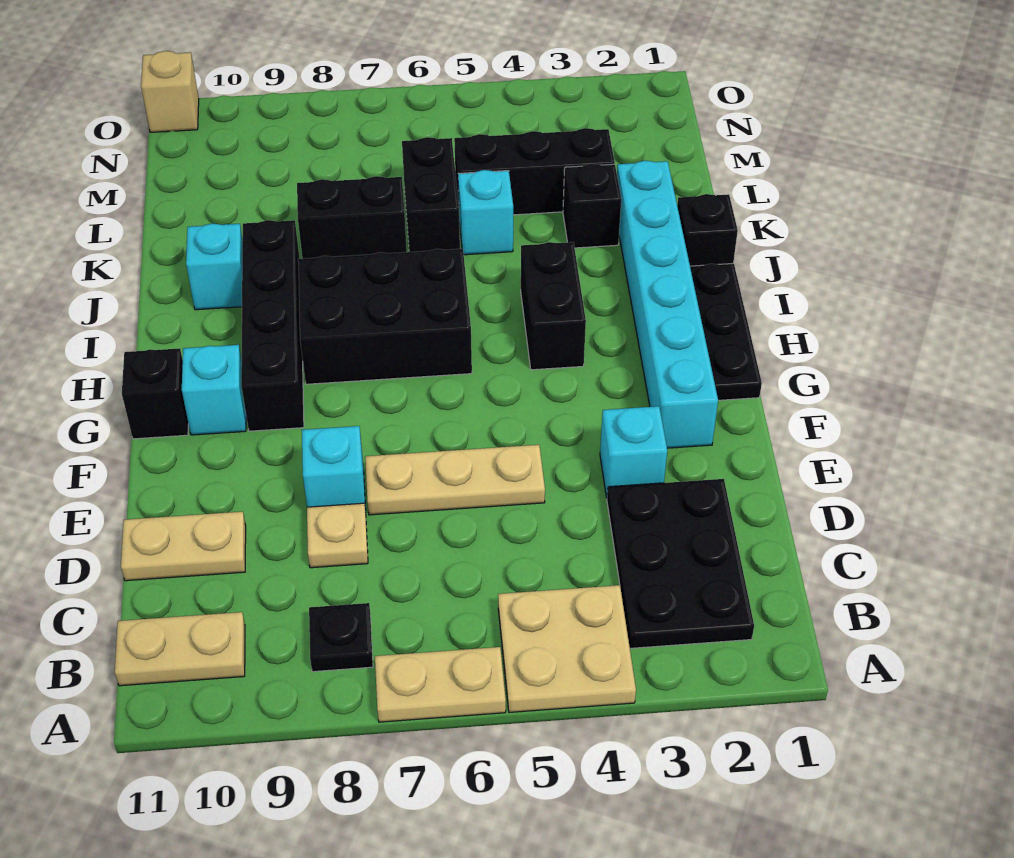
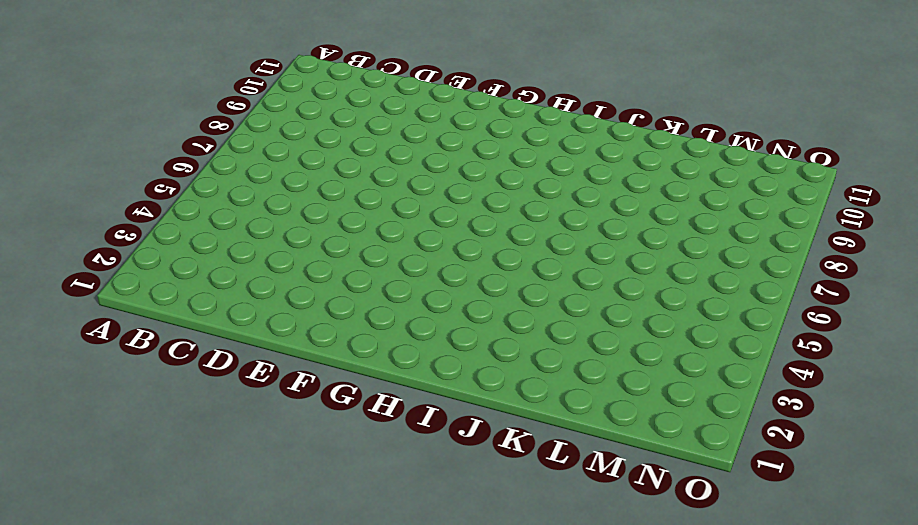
none -> tan 2x2 plate [498,585,636,712]
none -> tan 1x2 plate [375,647,506,722]
none -> black 2x3 plate [607,479,754,648]

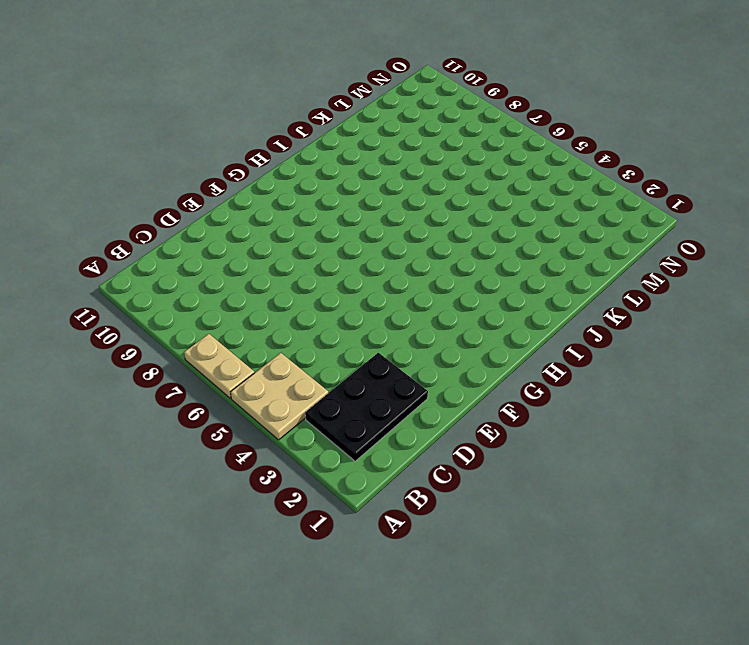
none -> black 1x1 plate [309,603,373,672]
none -> tan 1x2 plate [115,612,245,686]
none -> tan 1x1 plate [307,503,368,568]

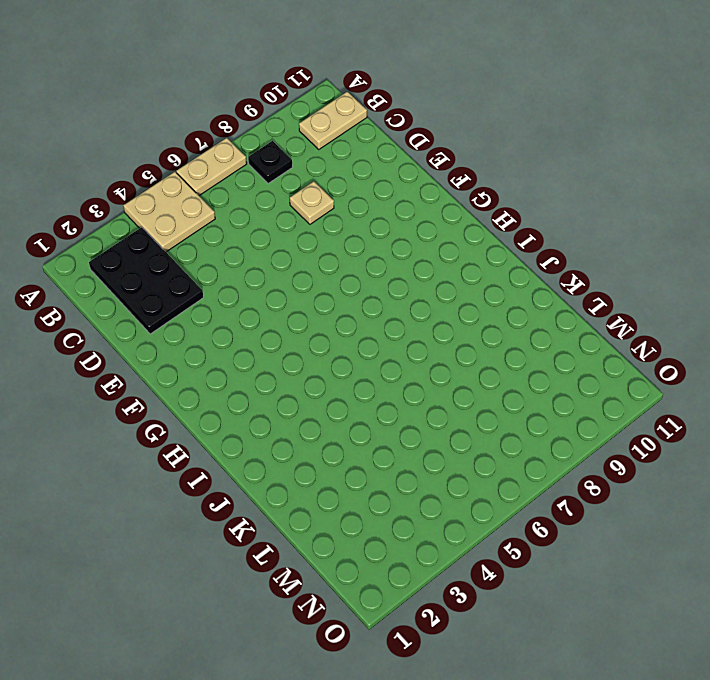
none -> tan 1x2 plate [121,512,246,581]
none -> cyan 1x1 brick [600,406,667,498]
none -> tan 1x3 plate [365,445,545,515]

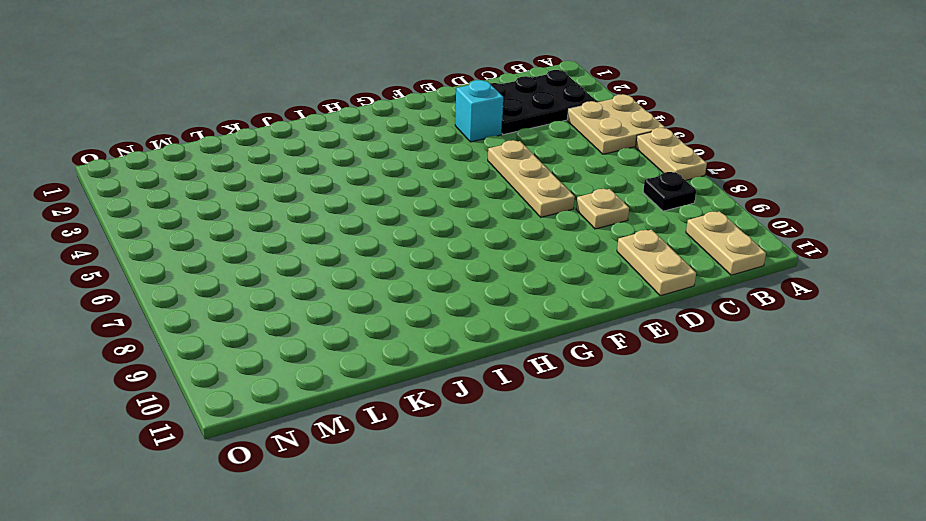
none -> cyan 1x1 brick [302,426,366,511]
none -> cyan 1x6 brick [617,161,718,448]
none -> black 1x3 plate [690,263,762,400]

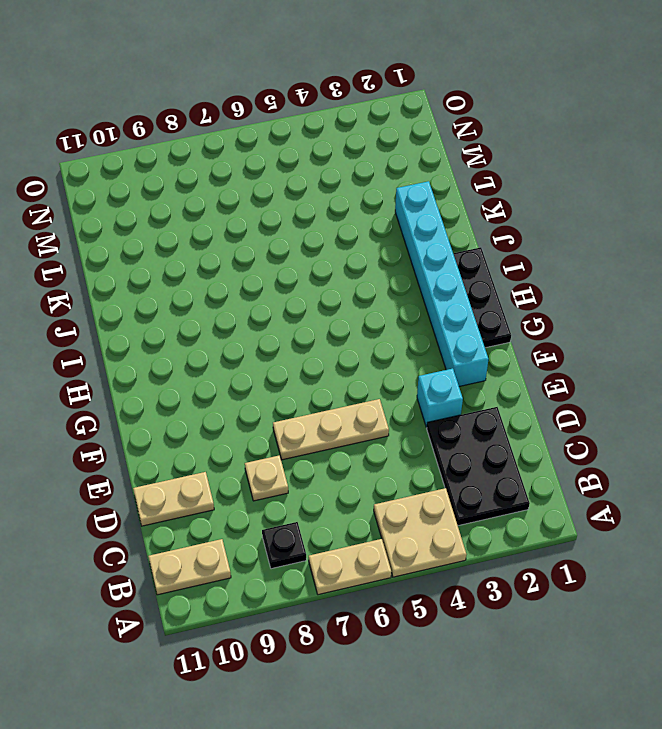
none -> cyan 1x1 brick [302,426,366,511]
none -> black 1x4 brick [241,220,304,431]
none -> cyan 1x1 brick [182,345,246,435]

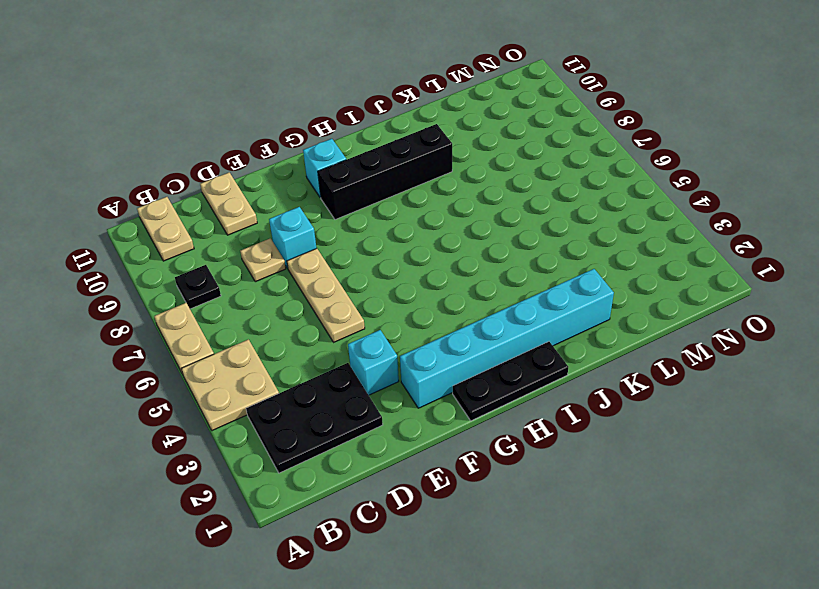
none -> black 1x1 brick [122,348,188,439]
none -> black 1x2 brick [521,242,586,370]
none -> black 2x3 brick [298,249,472,384]

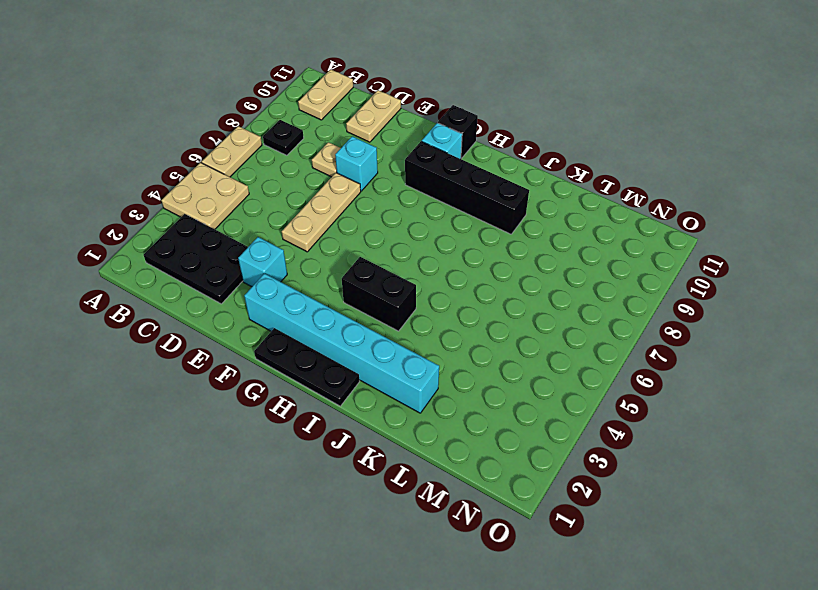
none -> black 2x3 brick [298,249,472,384]
none -> black 1x1 brick [677,194,738,266]
none -> cyan 1x1 brick [186,223,242,310]

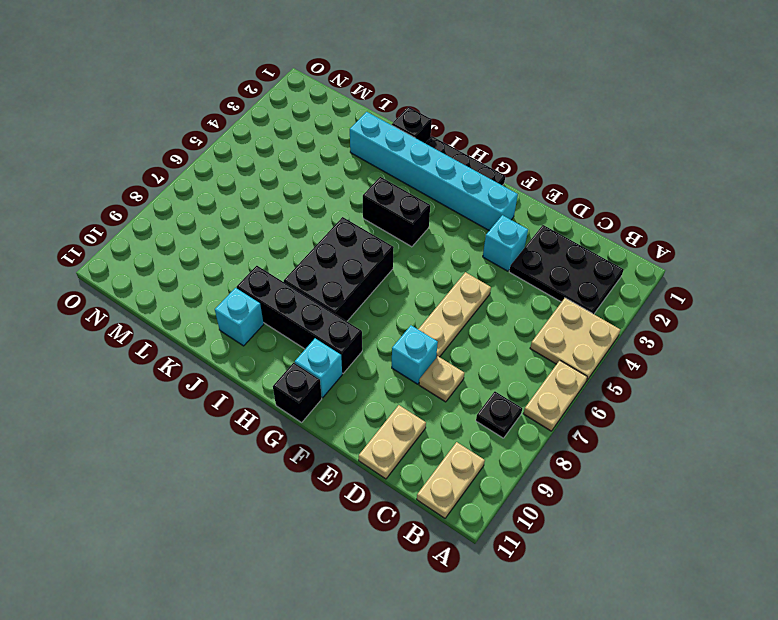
none -> black 1x1 brick [563,164,621,248]
none -> cyan 1x1 brick [458,170,513,255]
none -> black 1x2 brick [402,137,460,252]

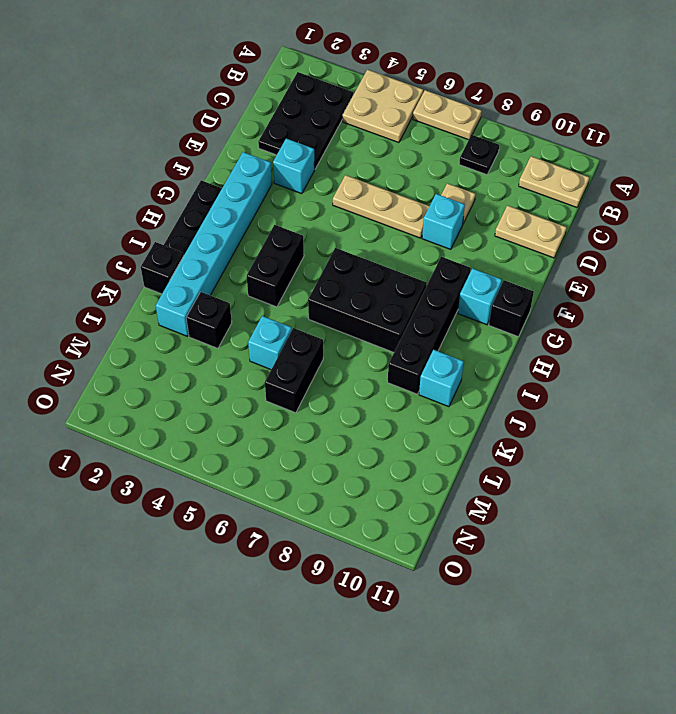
none -> black 1x2 brick [297,176,407,259]
none -> black 1x3 brick [454,128,615,215]
none -> tan 1x1 brick [141,51,199,132]

